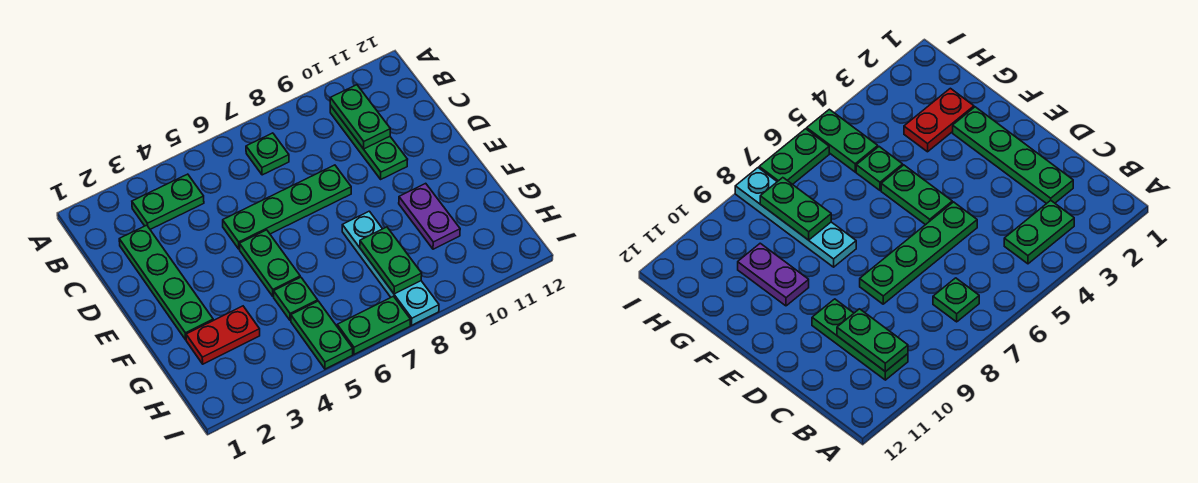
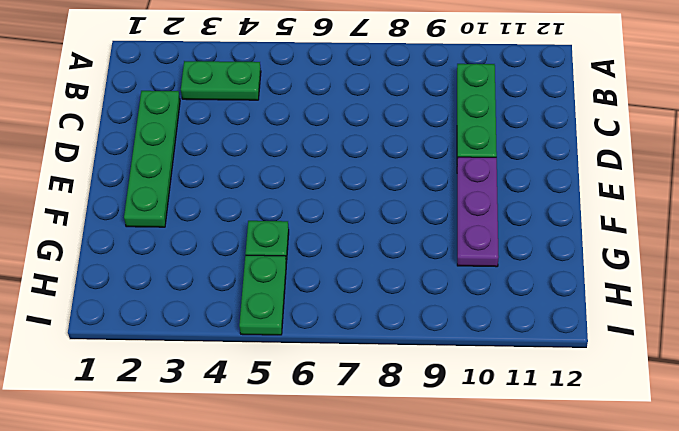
purple 1x3 plate [457,157,499,267] -> purple 1x2 plate [399,183,460,249]
none -> green 1x1 plate [246,133,289,175]
none -> green 1x4 plate [223,165,351,249]
none -> green 1x2 plate [239,230,300,297]

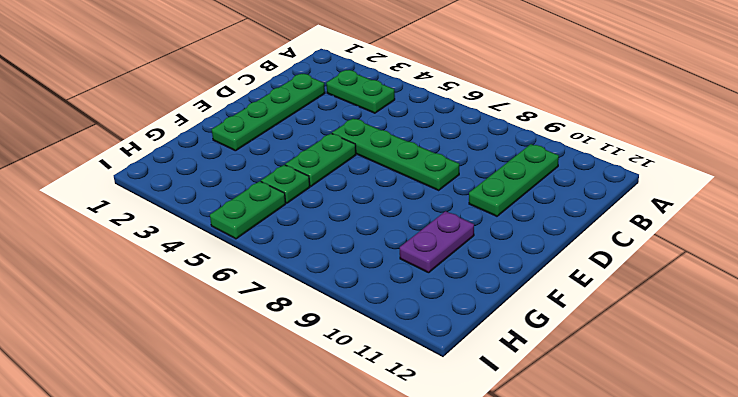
none -> green 1x1 plate [246,133,289,175]
none -> cyan 1x4 plate [342,211,439,325]
none -> red 1x2 plate [186,306,260,364]

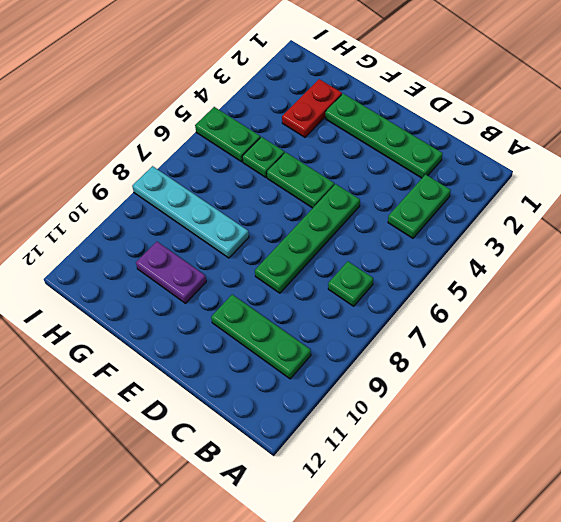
none -> green 1x2 plate [337,296,410,354]
none -> green 1x2 plate [330,85,390,149]
none -> green 1x2 plate [360,227,422,294]

